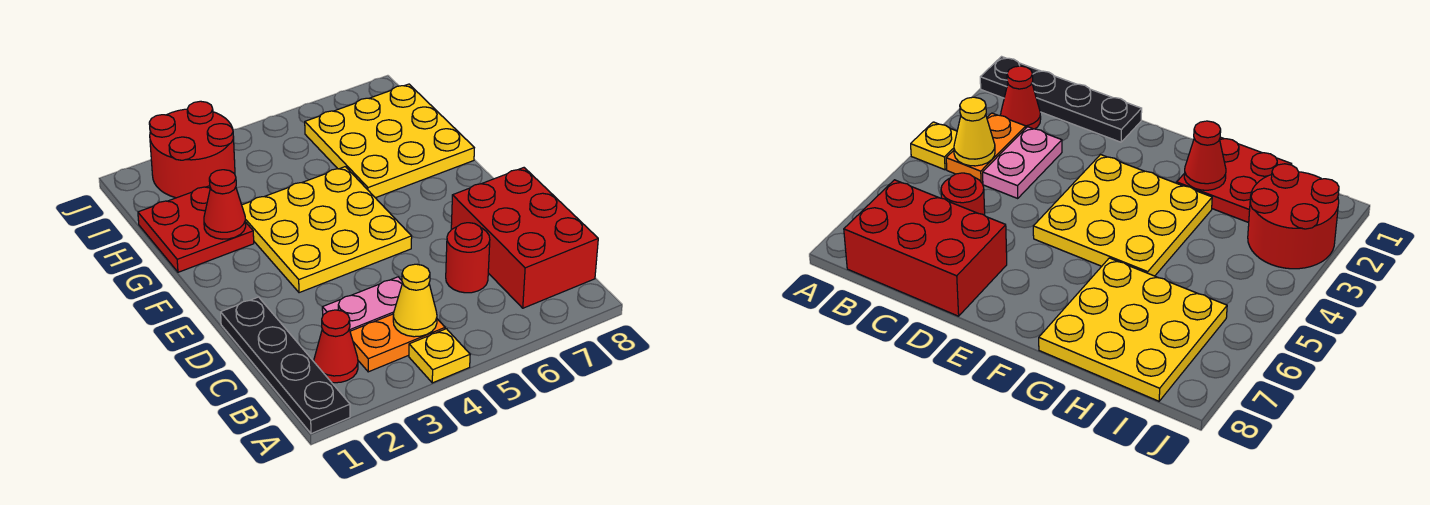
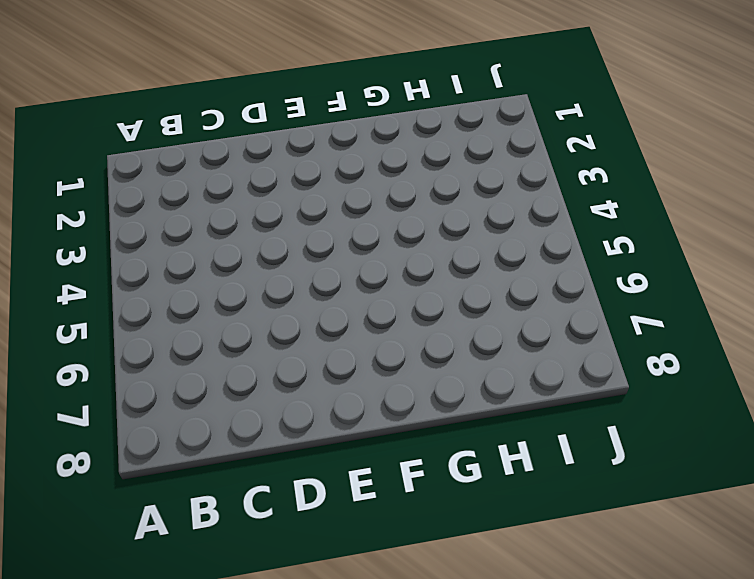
none -> black 1x4 plate [221,297,350,434]
none -> yellow 1x1 plate [409,329,470,383]
none -> red 1x1 cone [314,310,358,383]

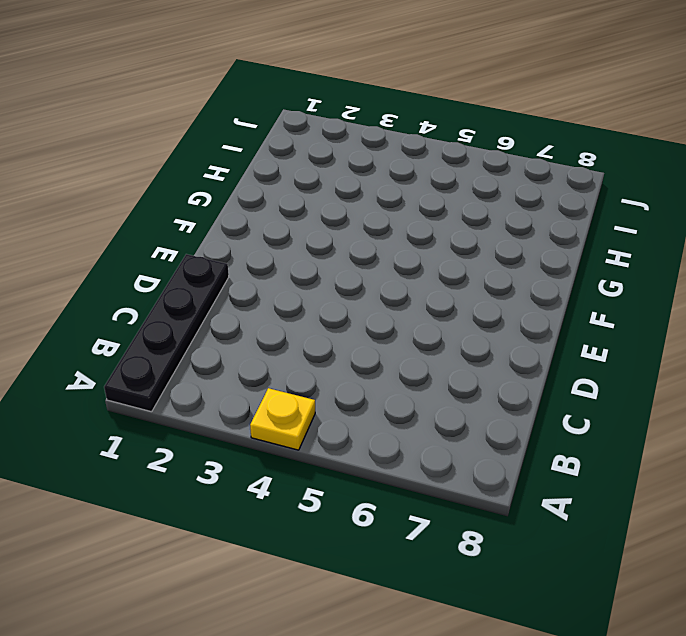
none -> red 1x1 cone [314,310,358,383]
none -> orange 1x2 plate [350,314,445,372]
none -> red 2x3 brick [451,168,598,308]

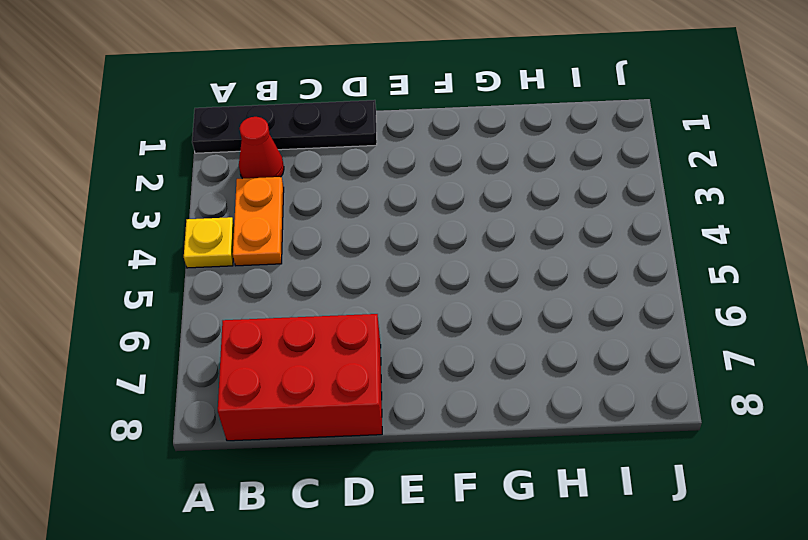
none -> pink 1x2 plate [322,277,403,331]
none -> red 1x1 round brick [446,223,490,293]
none -> yellow 3x3 plate [242,167,412,293]

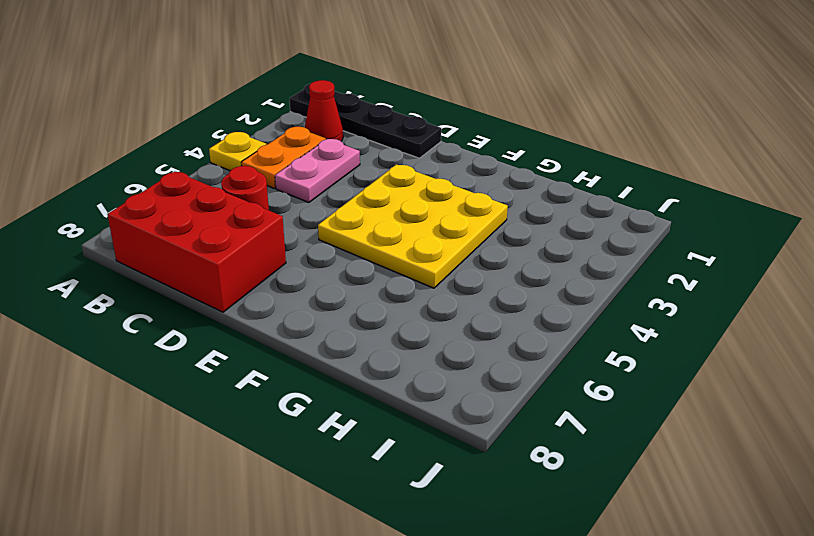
none -> red 2x2 plate [138,186,254,272]
none -> yellow 3x3 plate [305,84,474,198]
none -> red 2x2 round brick [149,101,235,198]

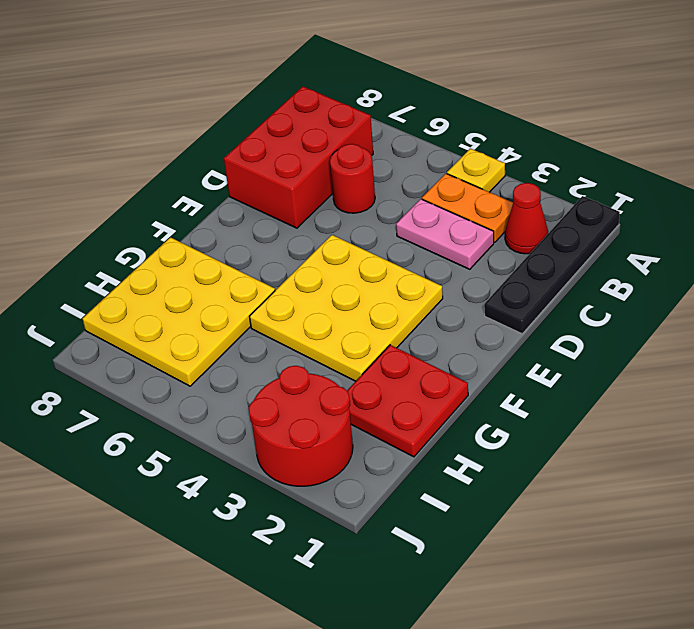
none -> yellow 1x1 cone [393,264,437,337]
none -> red 1x1 cone [204,170,246,239]

